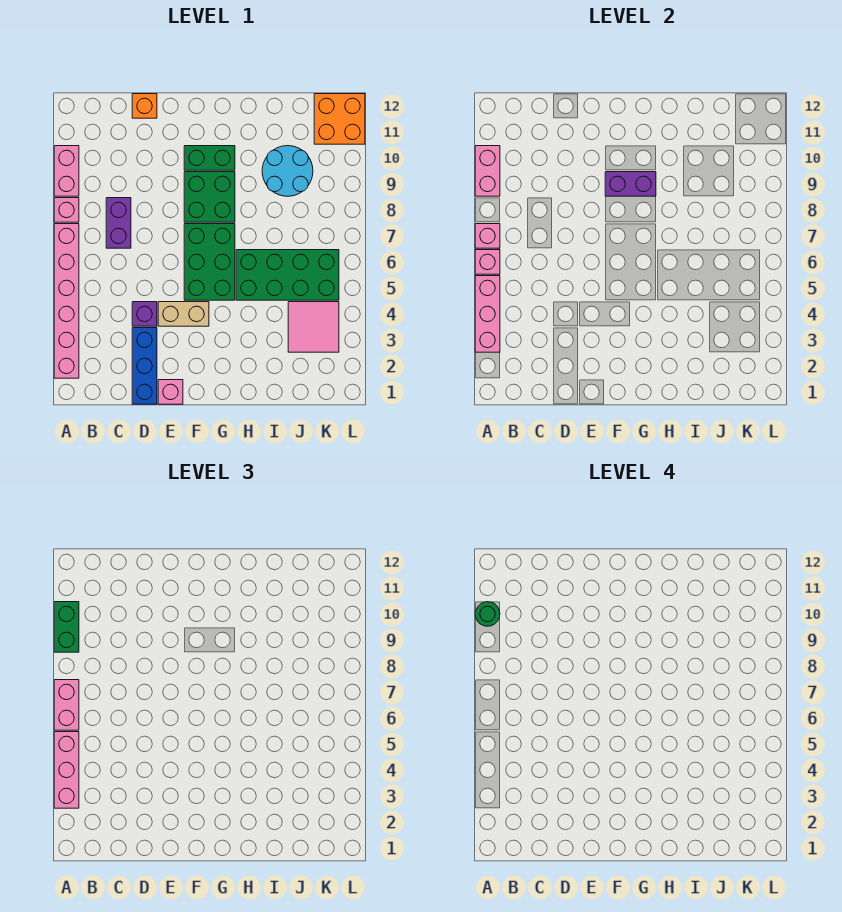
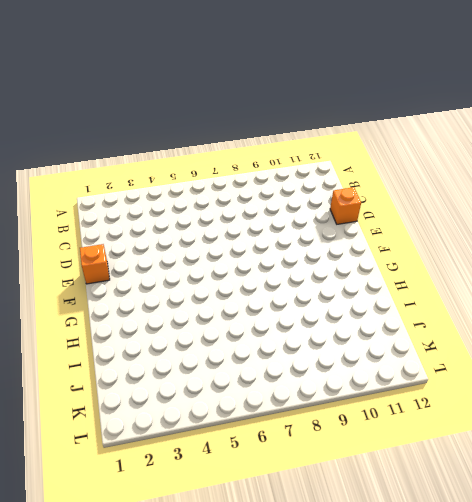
orange 1x1 brick [80,244,110,284] -> pink 1x1 brick [158,380,183,404]
none -> pink 1x6 brick [54,224,79,378]
none -> pink 1x1 brick [54,198,79,222]
none -> pink 1x2 brick [54,146,79,196]

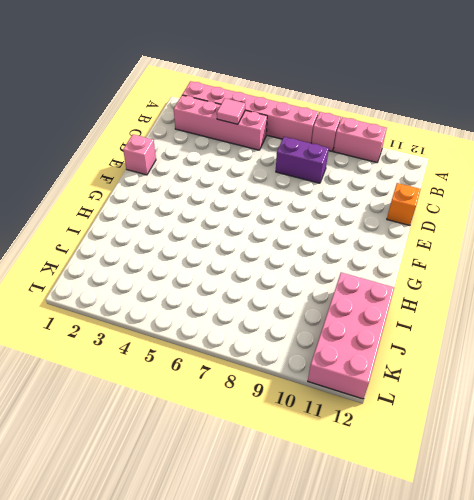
pink 1x4 brick [174,95,267,150] -> none
pink 1x1 tile [217,98,245,124] -> none
pink 2x4 brick [308,273,394,399] -> orange 2x2 brick [314,94,365,144]
none -> blue 1x3 brick [132,328,157,404]
none -> purple 1x1 brick [132,302,157,326]
none -> tan 1x2 brick [158,302,209,326]

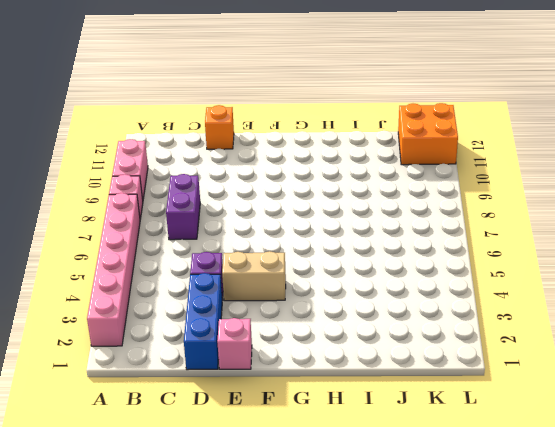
none -> green 2x3 brick [184,224,235,300]
none -> green 2x2 brick [184,172,235,222]
none -> green 1x2 brick [184,146,235,170]

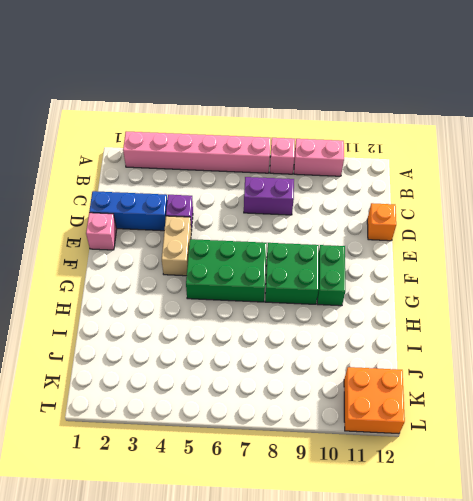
none -> green 2x4 brick [236,250,339,300]
none -> cyan 2x2 round brick [262,146,313,196]
none -> pink 2x2 tile [288,302,339,352]

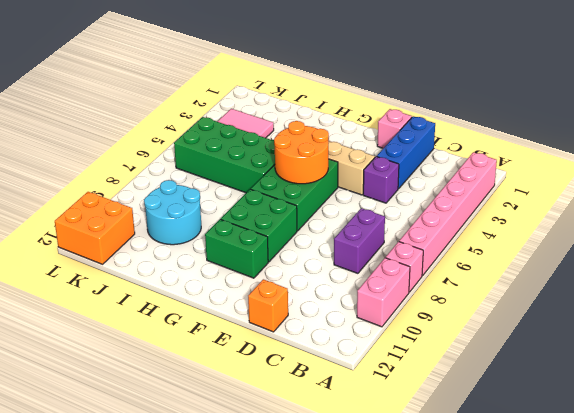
orange 2x2 round brick [274,121,329,184] -> none
none -> pink 1x3 brick [475,276,500,352]
none -> pink 1x1 brick [475,250,500,274]
none -> pink 1x1 brick [475,224,500,248]

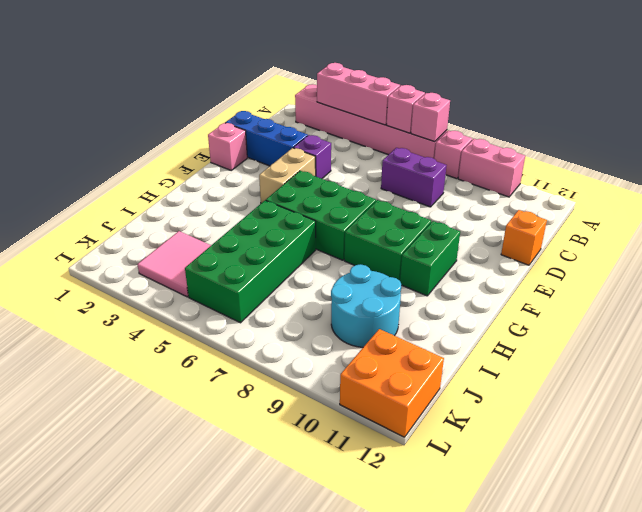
none -> pink 1x2 brick [475,146,500,196]
none -> purple 1x2 brick [605,172,656,196]
none -> pink 1x3 brick [54,732,79,808]

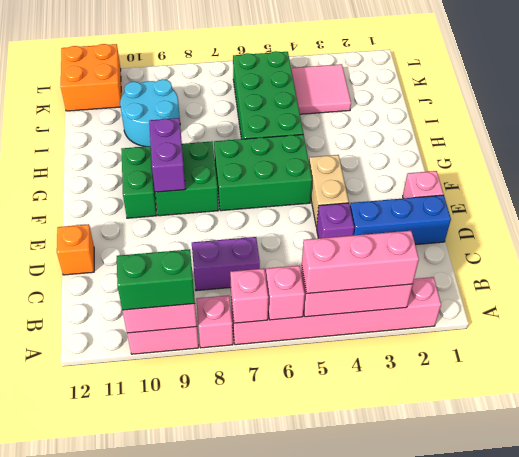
none -> pink 1x2 brick [54,680,79,730]
none -> green 1x1 round brick [475,602,500,626]

